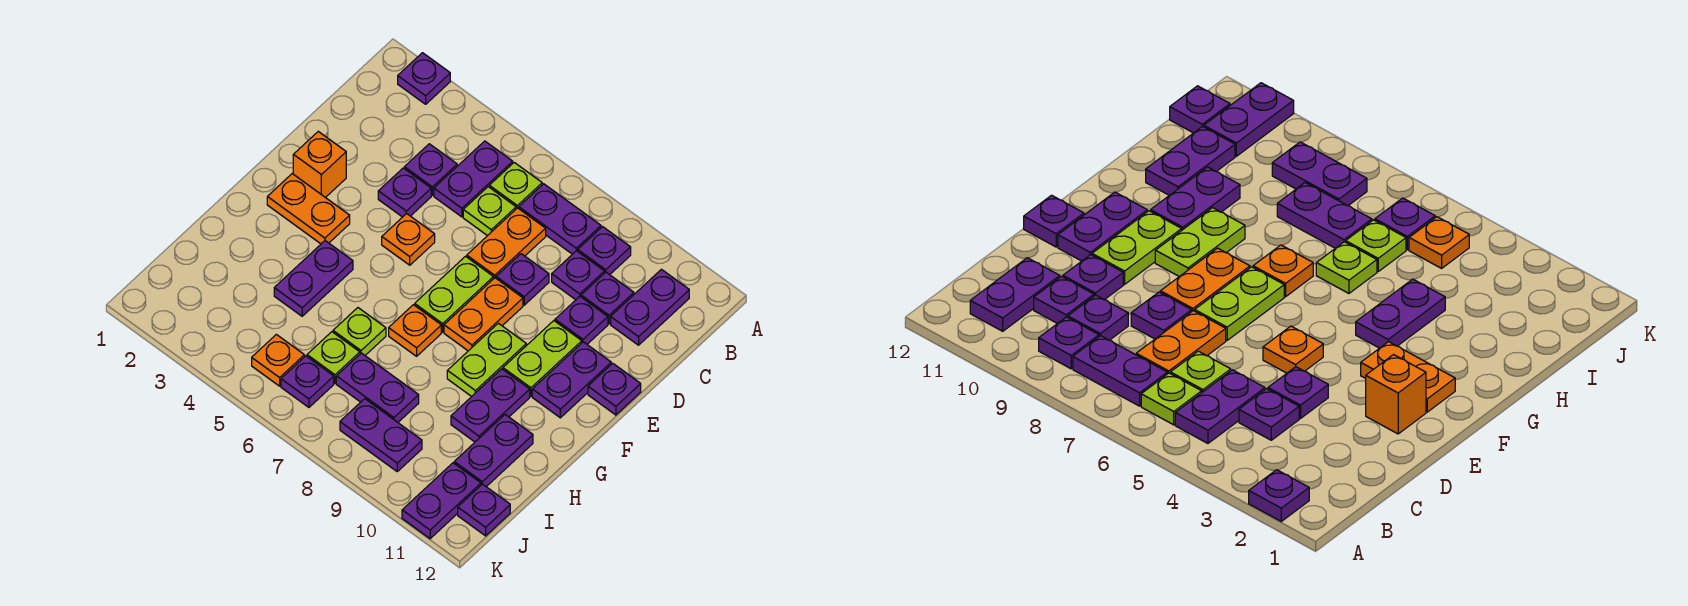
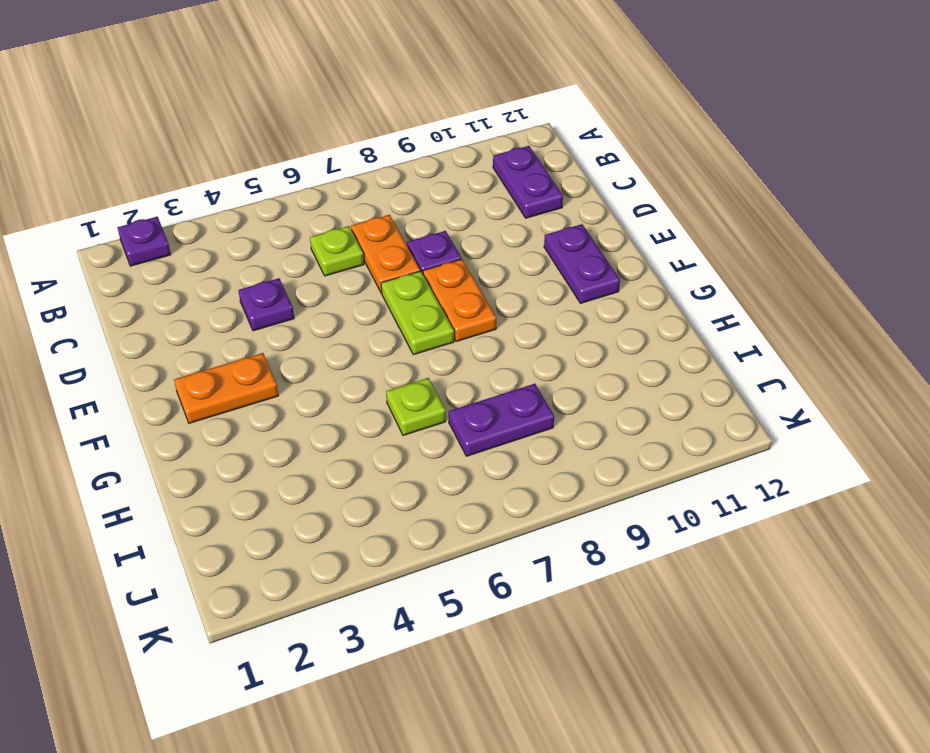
none -> purple 1x2 plate [434,141,513,217]
none -> lime 1x1 plate [489,163,542,209]
none -> purple 1x2 plate [519,184,601,254]
none -> purple 1x1 plate [578,227,631,275]

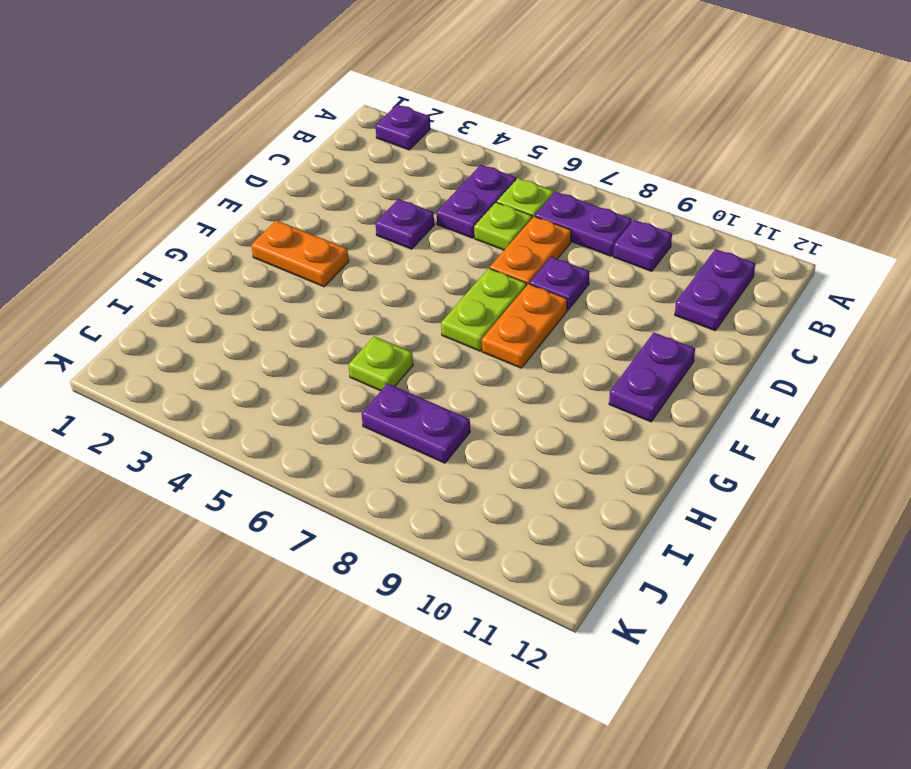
none -> purple 1x1 plate [404,144,457,195]
none -> purple 1x1 plate [552,251,604,300]
none -> purple 1x1 plate [581,272,634,324]
none -> purple 1x1 plate [555,297,608,344]

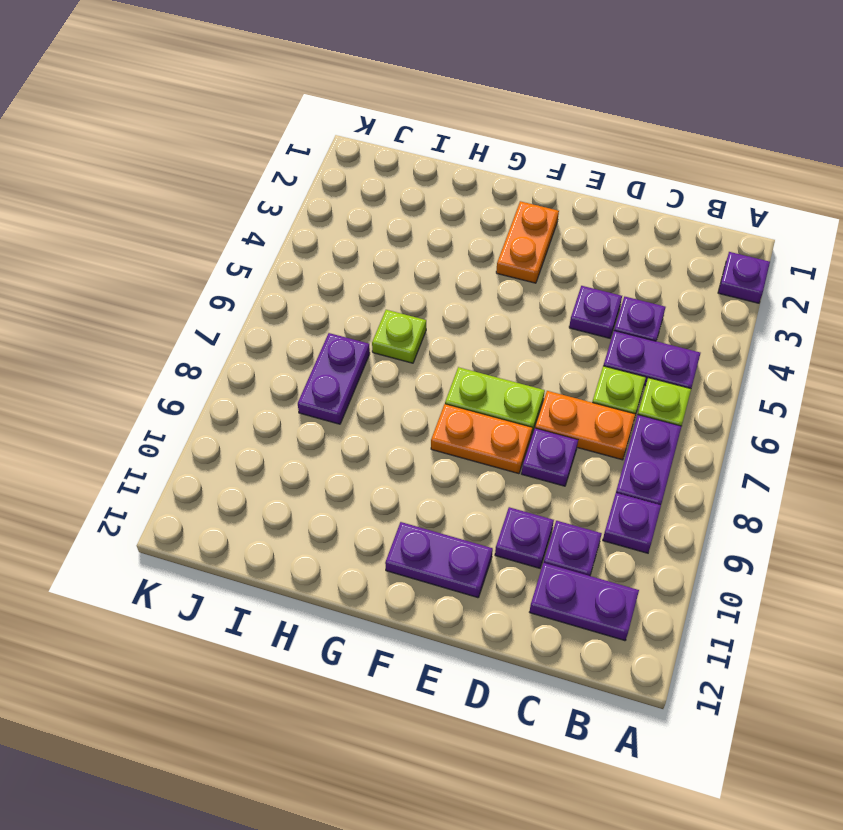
none -> purple 1x1 plate [552,251,604,300]
none -> orange 1x1 brick [293,131,346,198]
none -> orange 1x1 plate [382,213,435,265]
none -> lime 1x2 plate [503,321,582,396]

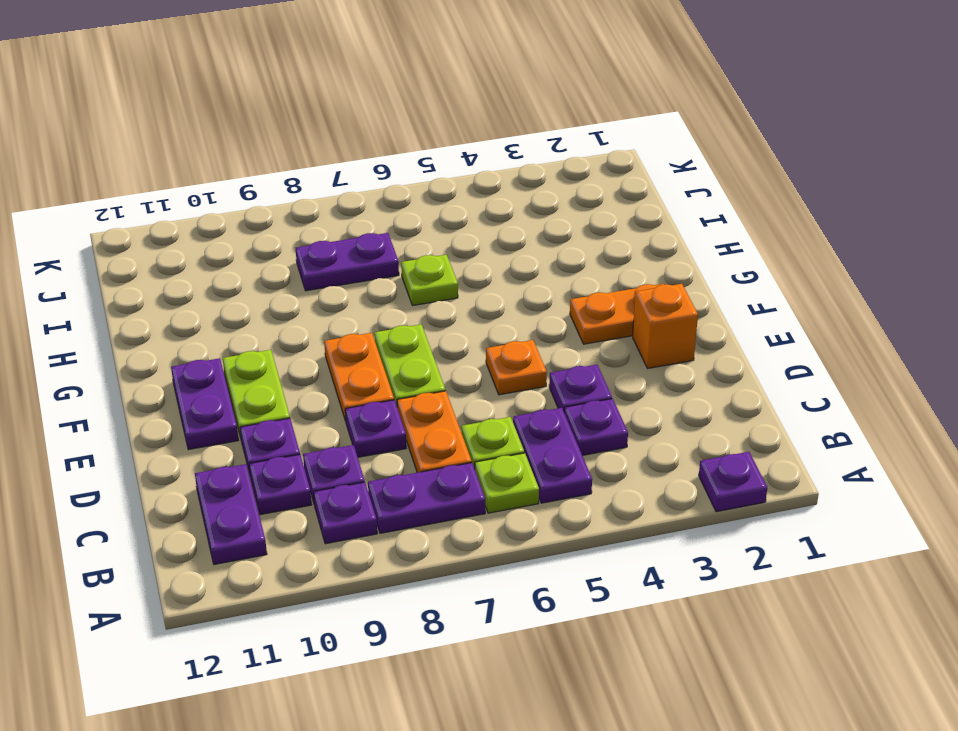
none -> purple 1x1 plate [588,363,641,415]
none -> lime 1x2 plate [447,323,526,397]
none -> purple 1x2 plate [274,241,353,316]
none -> orange 1x1 plate [389,305,441,356]

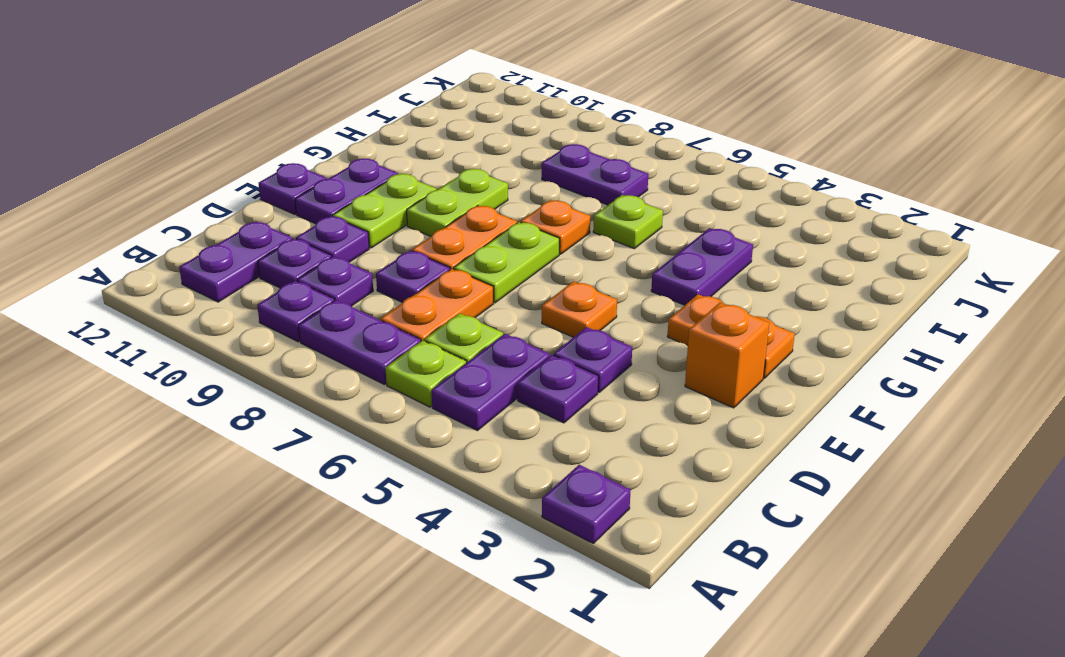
none -> purple 1x2 plate [451,369,530,442]
none -> purple 1x2 plate [454,415,533,487]
none -> lime 1x1 plate [307,332,360,383]
none -> orange 1x1 plate [252,334,304,386]

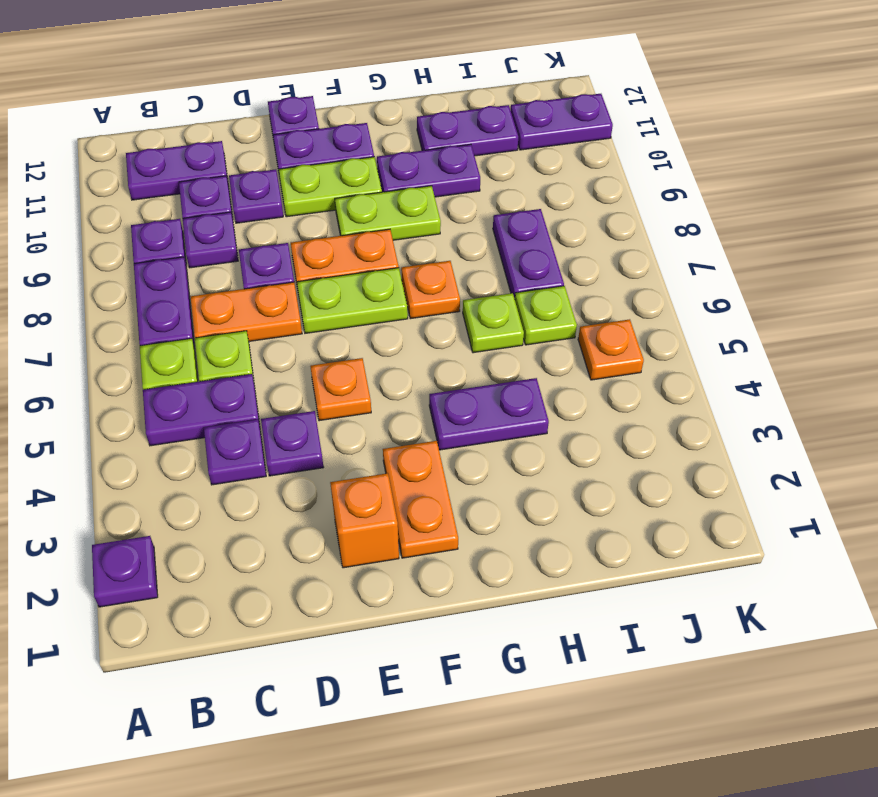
none -> purple 1x1 plate [281,356,334,407]
none -> purple 1x2 plate [340,399,422,471]
none -> purple 1x1 plate [458,484,510,536]

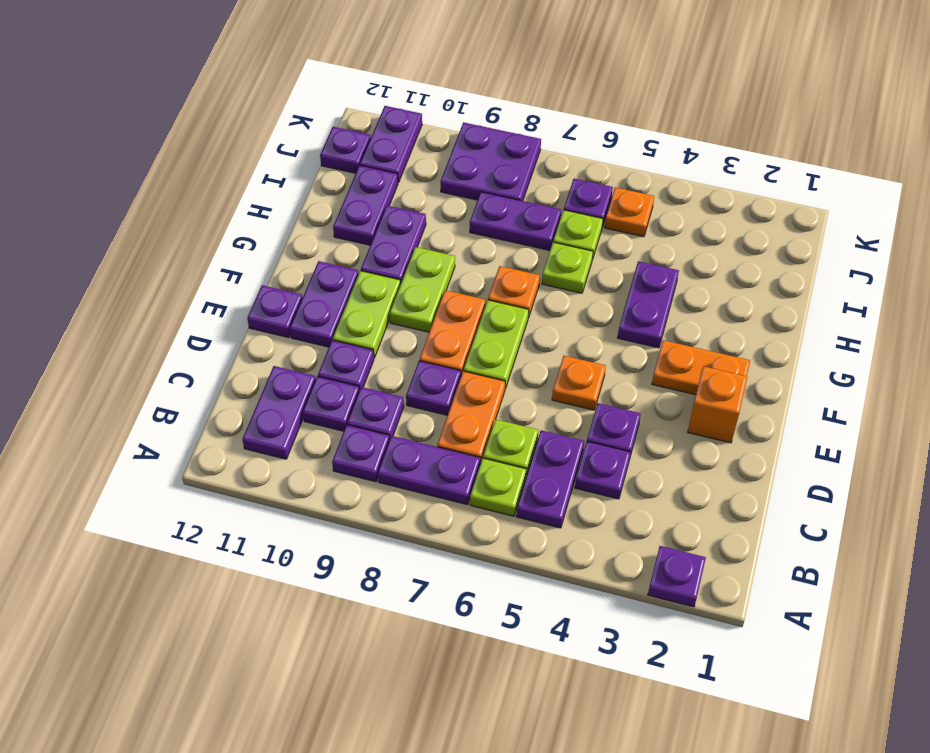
purple 2x2 plate [440,122,541,201] -> purple 1x2 plate [340,399,422,471]

